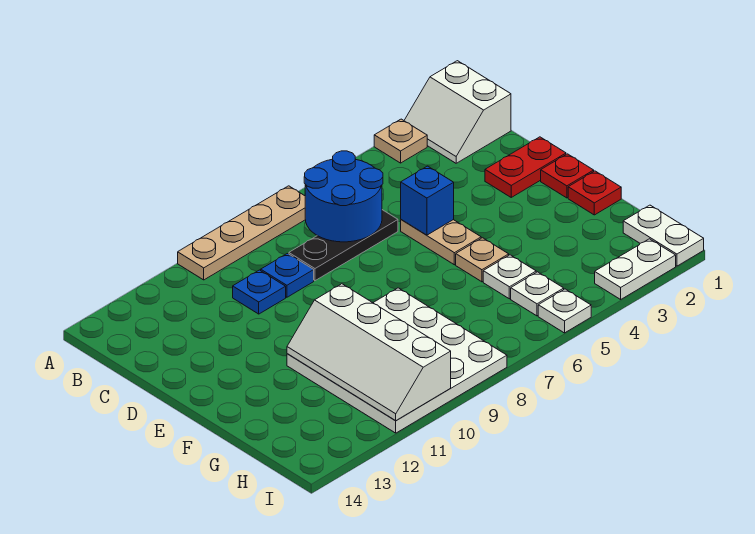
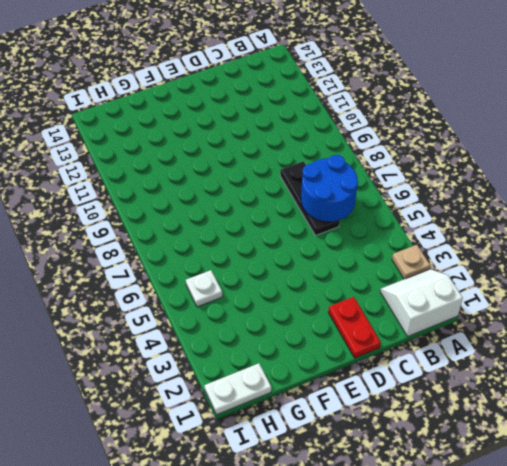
none -> tan 1x4 plate [178,186,305,280]
none -> blue 1x1 plate [261,254,314,297]
none -> blue 1x1 plate [233,270,286,314]

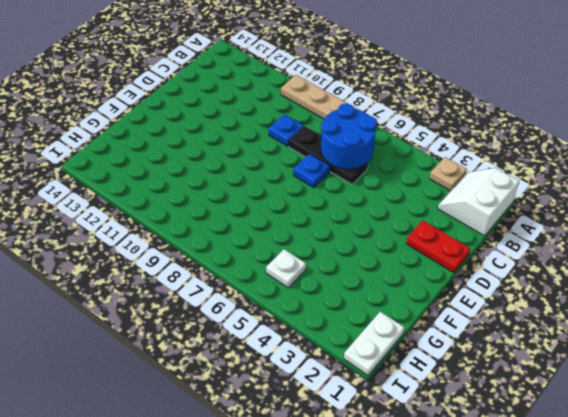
blue 1x1 plate [293,154,330,188] -> blue 1x1 plate moved to [233,270,286,314]
none -> tan 1x2 plate [401,220,481,265]
none -> red 1x1 plate [541,154,594,198]
none -> red 1x1 plate [568,171,621,215]

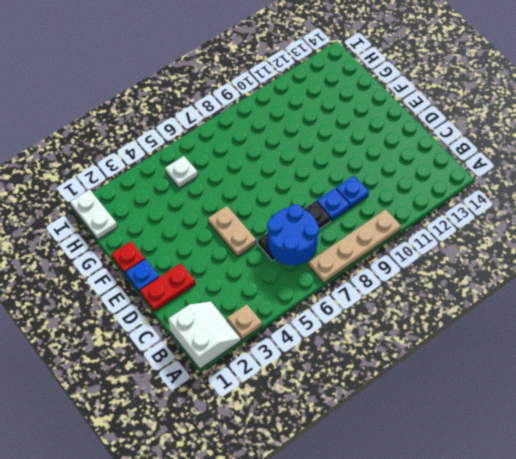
blue 1x1 plate [126,259,159,293] -> red 1x1 plate [541,154,594,198]
none -> tan 1x1 plate [456,238,509,282]
none -> white 4x4 plate [287,288,507,433]
none -> white 1x1 plate [483,255,536,299]

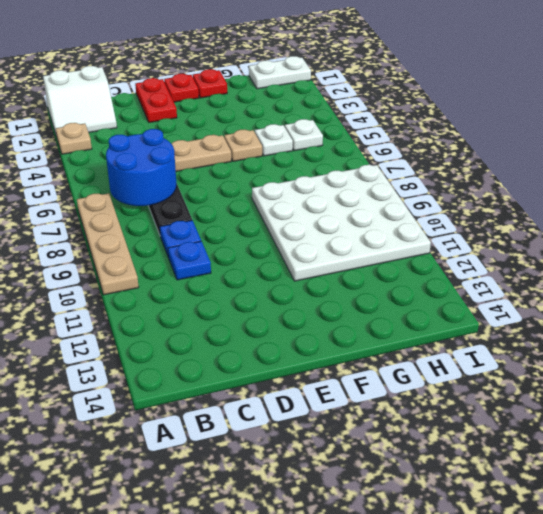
none -> white 1x2 plate [595,239,676,299]
none -> white 1x1 plate [538,289,591,333]
none -> blue 1x1 brick [401,166,454,235]

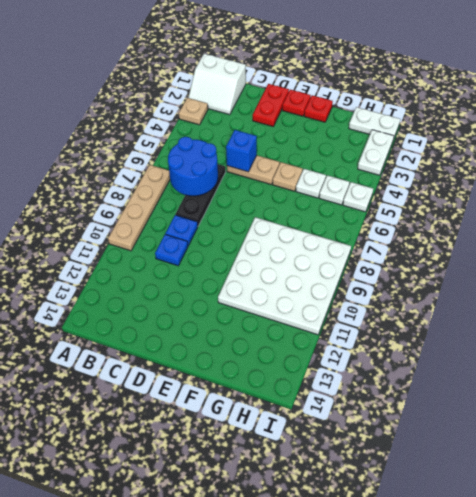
none -> white 2x4 slope [287,284,451,421]

